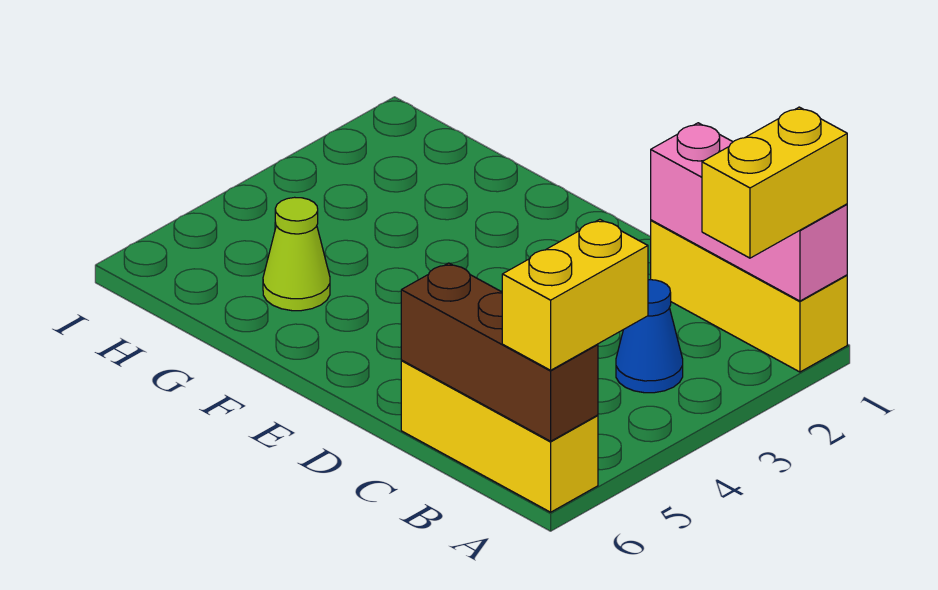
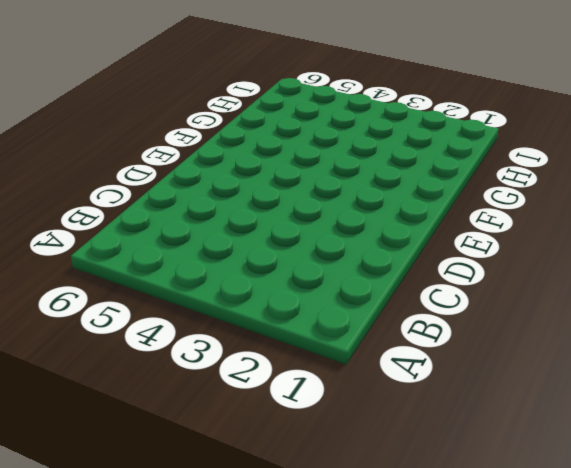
none -> yellow 1x3 brick [651,220,847,372]
none -> yellow 1x3 brick [401,361,598,512]

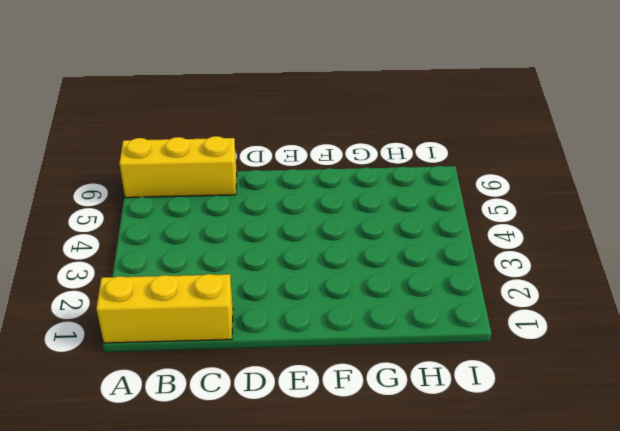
none -> blue 1x1 cone [616,280,683,393]
none -> lime 1x1 cone [263,197,330,311]

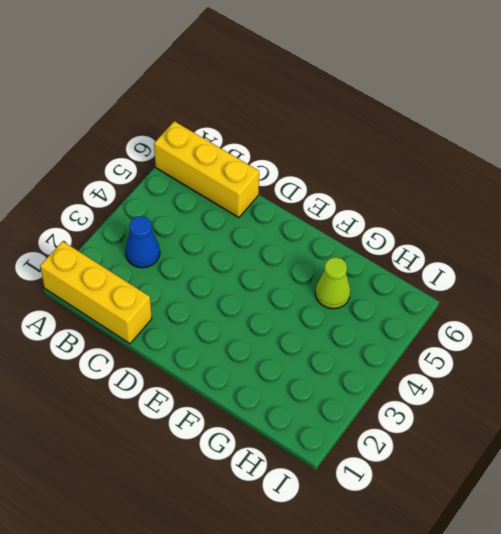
none -> pink 1x3 brick [651,123,847,301]
none -> brown 1x3 brick [401,263,598,441]

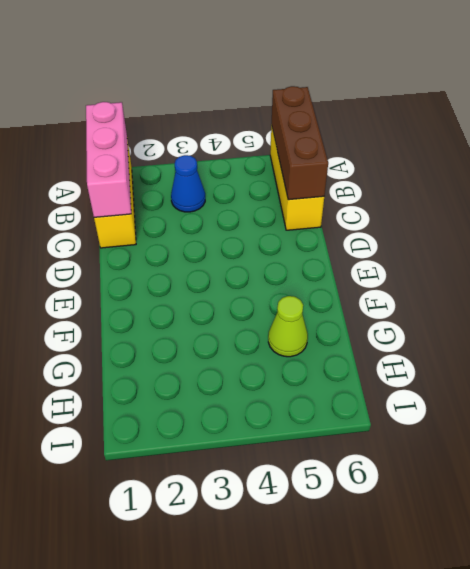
none -> yellow 1x2 brick [702,107,847,258]
none -> yellow 1x2 brick [502,219,648,370]

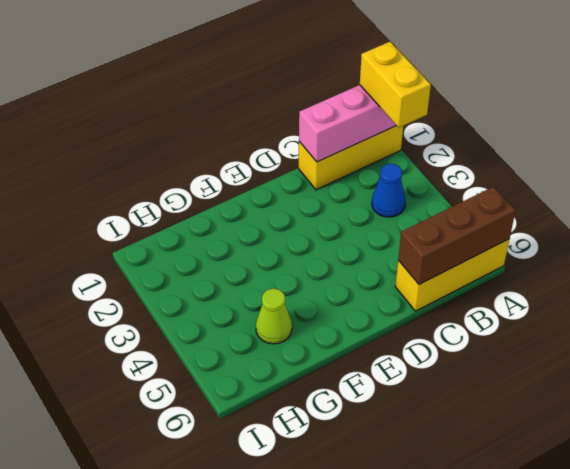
none -> yellow 1x2 brick [502,219,648,370]

